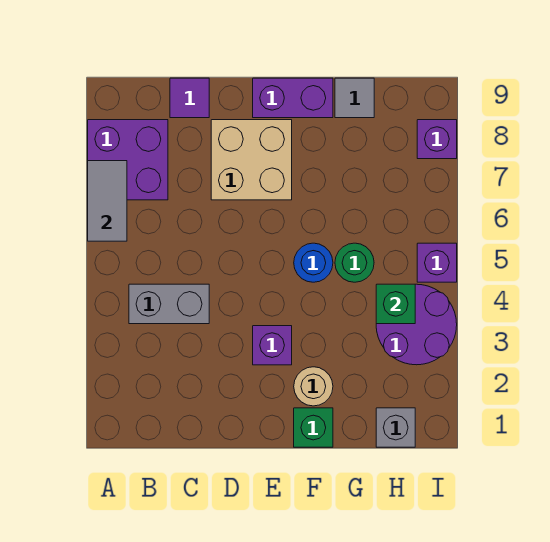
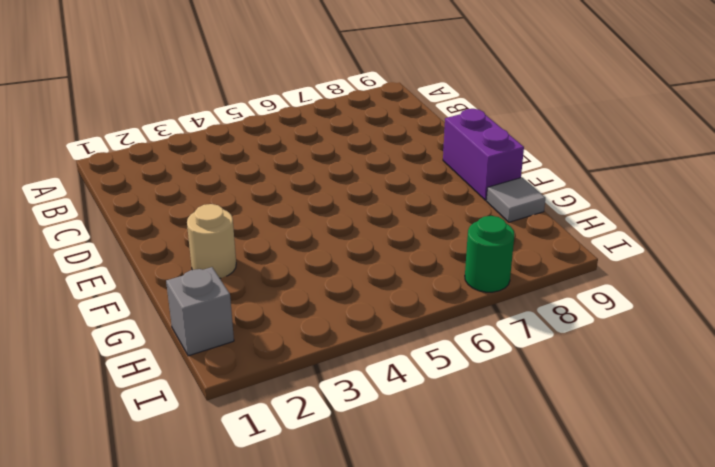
green 1x1 round brick [465,216,514,292] -> green 1x1 round brick moved to [335,243,374,282]
none -> purple 2x2 brick [88,120,168,200]
none -> grey 1x2 brick [129,284,209,324]
none -> purple 1x1 tile [170,78,209,118]

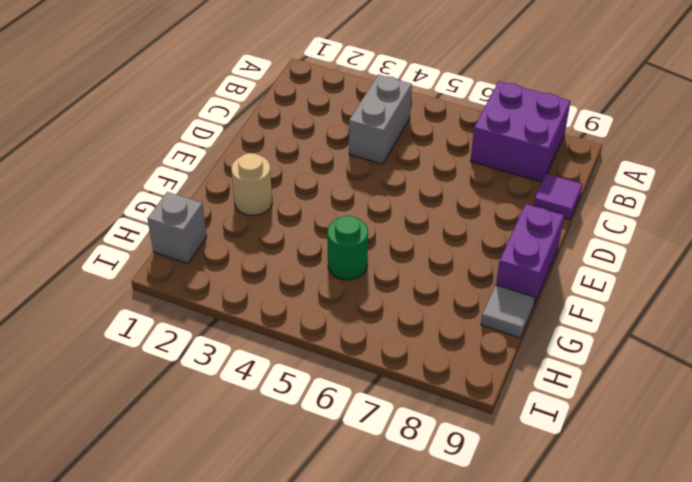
none -> tan 2x2 brick [211,120,292,200]
none -> purple 1x1 brick [253,326,292,365]
none -> green 1x1 brick [294,408,333,447]

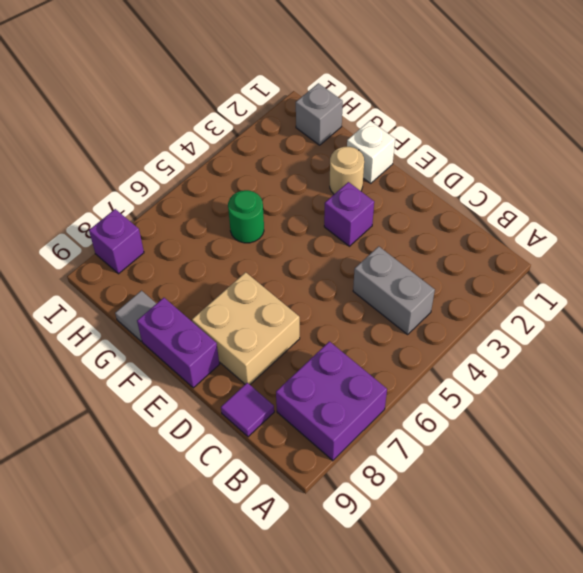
white 1x1 brick [347,121,395,183] -> green 1x1 brick [294,408,333,447]
none -> blue 1x1 round brick [294,243,333,282]
none -> purple 2x2 round brick [376,284,457,365]
none -> purple 1x1 brick [417,243,457,282]

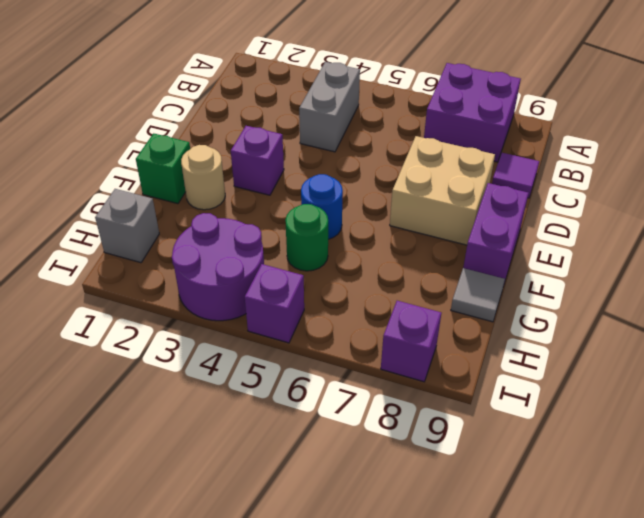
none -> grey 1x2 tile [88,161,127,241]
none -> green 1x1 brick [376,284,415,324]

